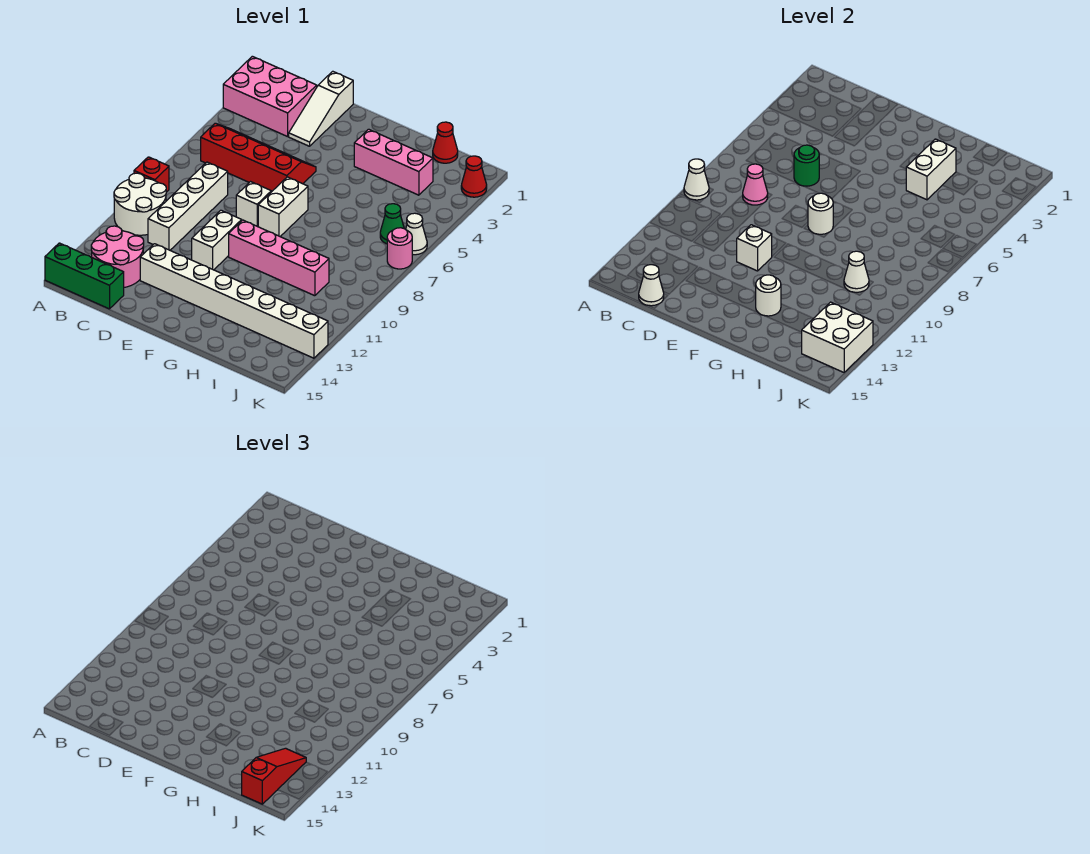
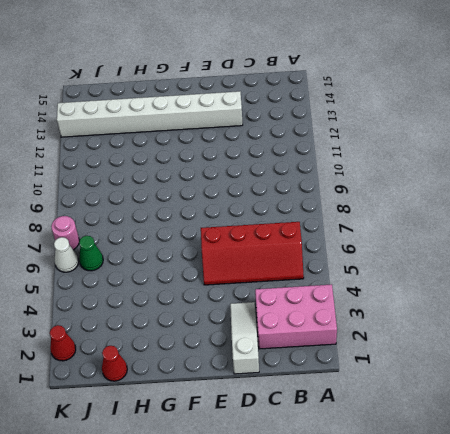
none -> red 1x1 brick [134,157,169,192]
none -> white 2x2 round brick [114,173,166,235]
none -> green 1x3 brick [45,243,124,309]
none -> pink 2x2 round brick [91,226,144,287]

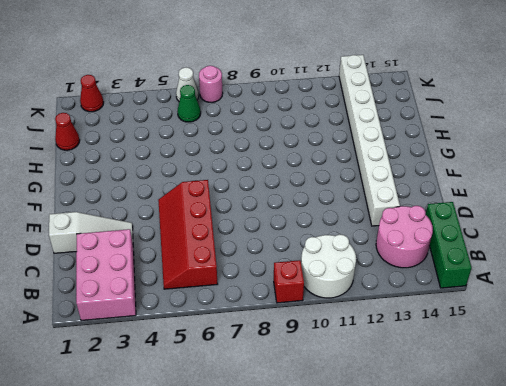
none -> white 1x4 brick [148,162,228,250]
none -> white 1x1 brick [236,182,271,227]
none -> white 1x2 brick [192,210,242,270]
none -> white 1x2 brick [258,177,308,236]

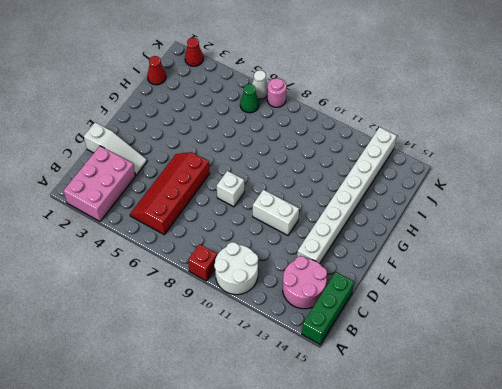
none -> white 1x4 brick [148,162,228,250]
none -> white 1x2 brick [258,177,308,236]
none -> pink 1x4 brick [229,220,329,296]
none -> pink 1x3 brick [354,129,433,195]

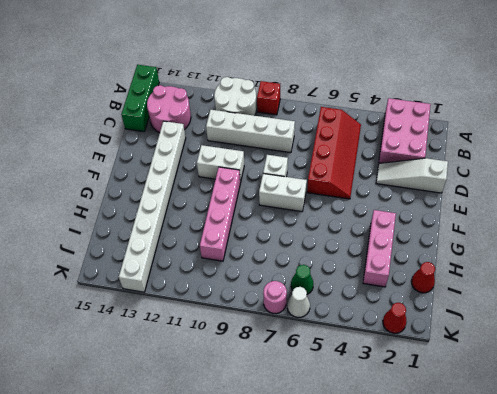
none -> white 1x1 cone [684,159,709,200]
none -> pink 1x1 cone [743,164,768,205]
none -> white 1x1 cone [639,265,664,306]
none -> green 1x1 round brick [794,145,819,186]

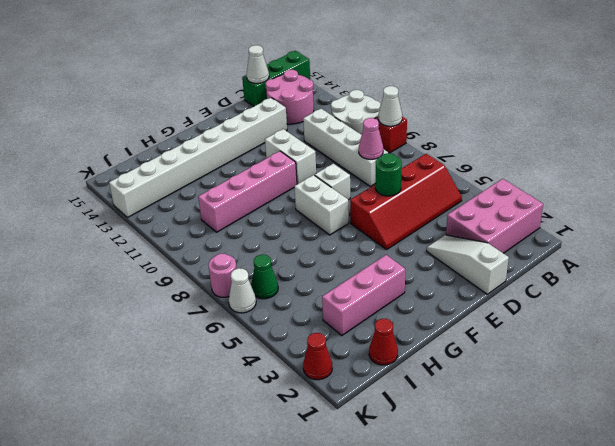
none -> white 1x1 brick [737,225,772,271]
none -> white 1x1 round brick [808,193,833,234]
none -> white 1x1 round brick [756,275,781,316]
none -> white 1x2 brick [906,139,956,200]

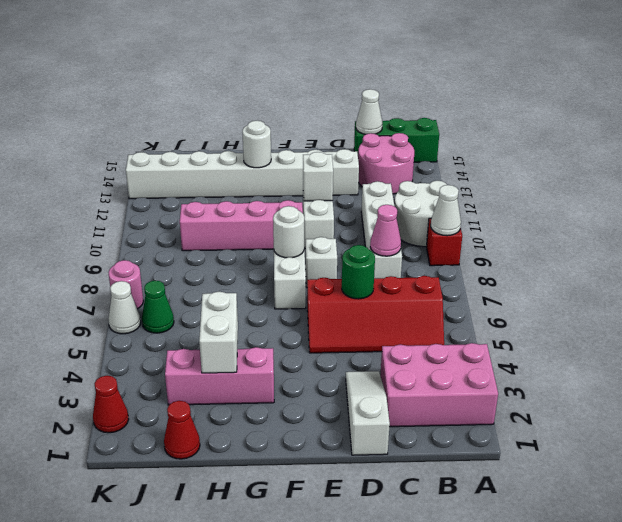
none -> white 1x1 cone [844,251,869,292]
none -> white 2x2 brick [802,302,873,372]
none -> red 1x3 slope [242,748,306,804]

